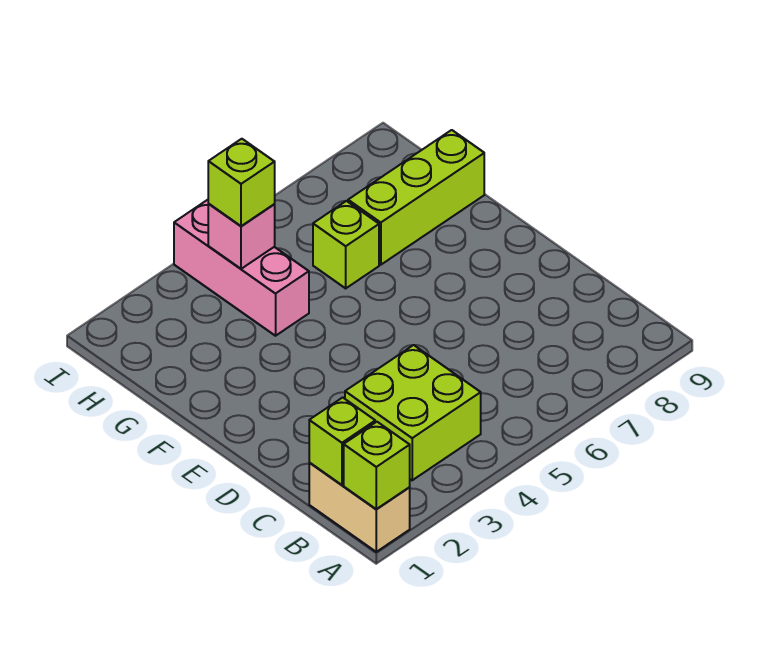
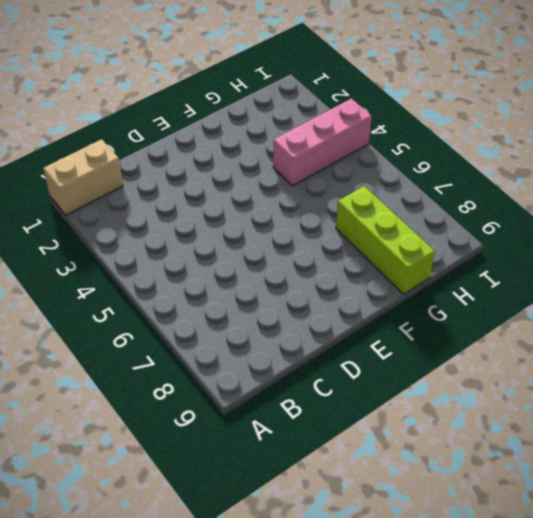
none -> lime 2x2 brick [345,345,481,480]
none -> lime 1x1 brick [313,201,379,288]

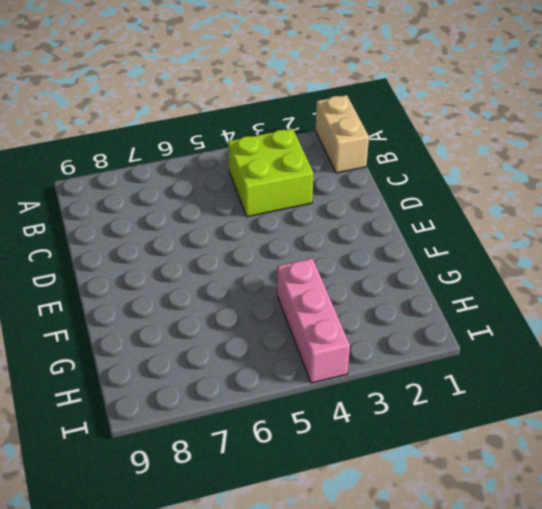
none -> lime 1x1 brick [313,201,379,288]
none -> lime 1x3 brick [348,130,484,265]

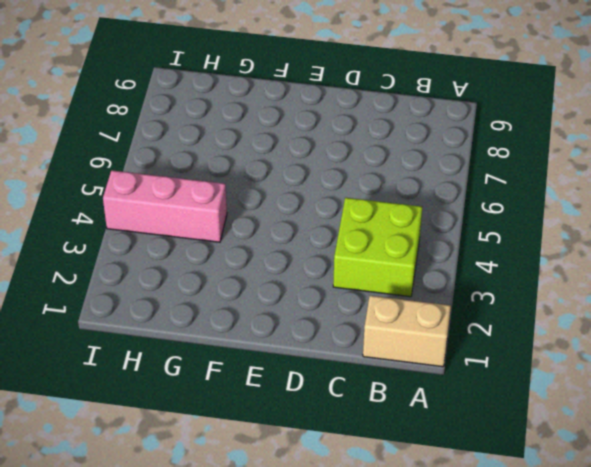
none -> lime 1x1 brick [313,201,379,288]
none -> lime 1x3 brick [348,130,484,265]

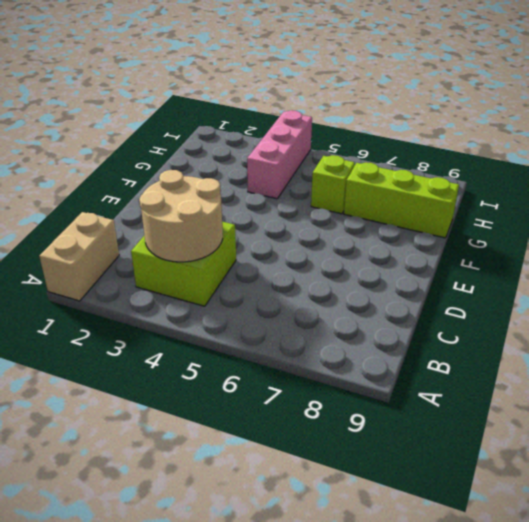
tan 2x2 round brick [139,170,223,262] -> none
none -> lime 1x1 brick [344,422,410,509]
none -> lime 1x1 brick [309,397,375,485]

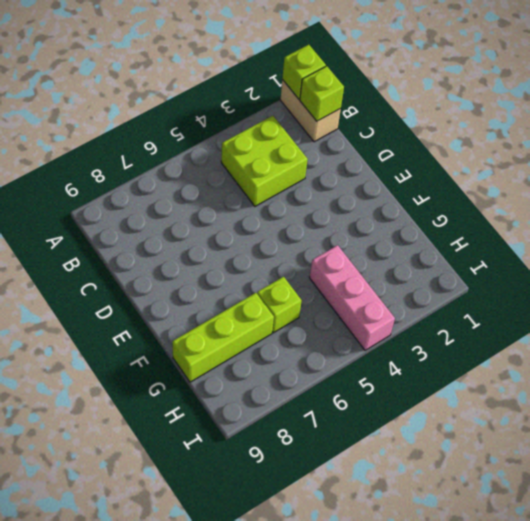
none -> pink 1x1 brick [208,204,275,269]
none -> lime 1x1 brick [208,139,275,226]

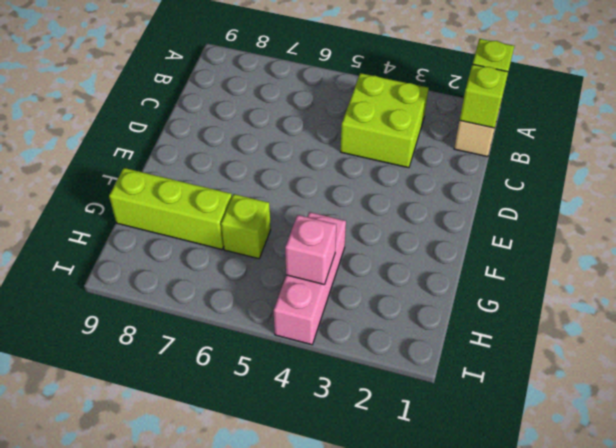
none -> lime 1x1 brick [208,139,275,226]

